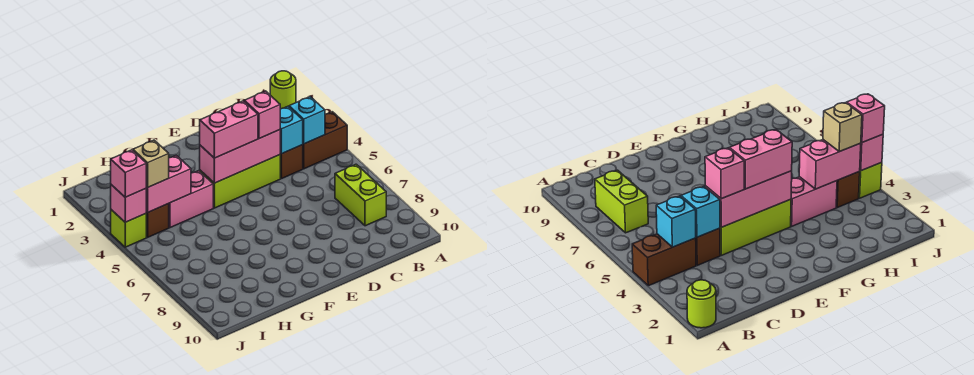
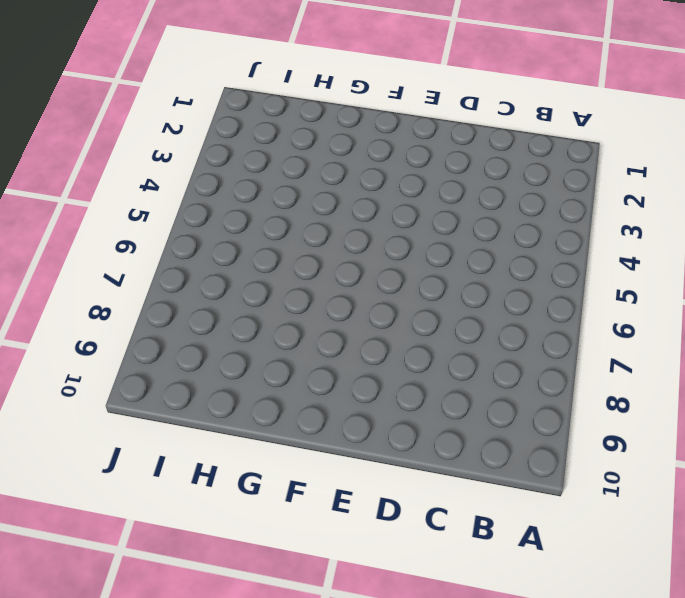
none -> lime 1x1 round brick [270,71,296,109]
none -> brown 1x2 brick [303,112,347,169]
none -> lime 1x2 brick [335,164,386,226]

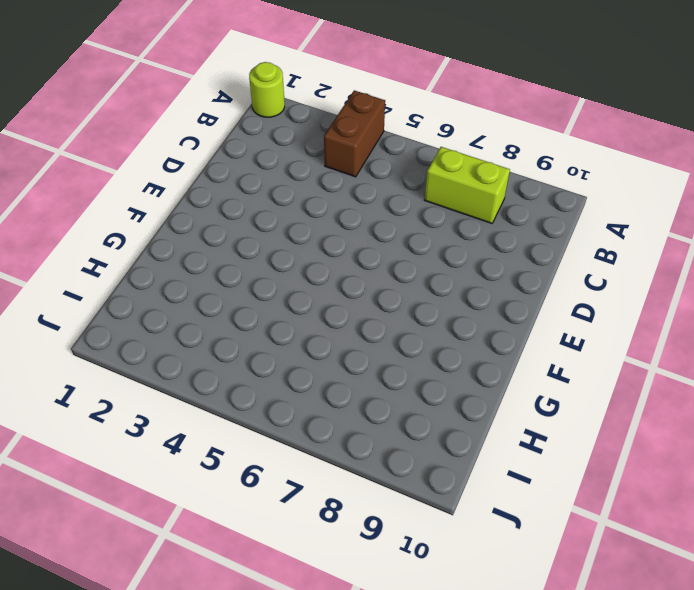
none -> brown 1x1 brick [280,145,303,179]
none -> lime 1x3 brick [200,155,280,208]
none -> pink 1x2 brick [169,171,213,228]

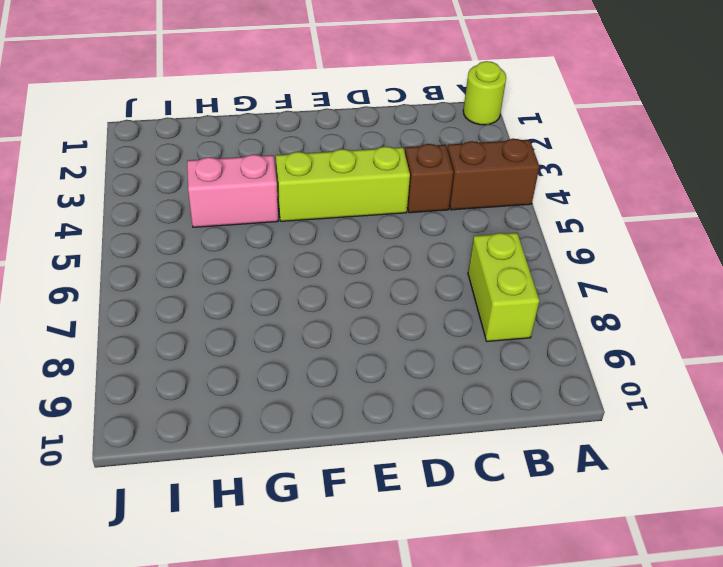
none -> brown 1x1 brick [146,204,169,237]
none -> lime 1x1 brick [111,210,146,247]
none -> cyan 1x1 brick [289,97,325,144]

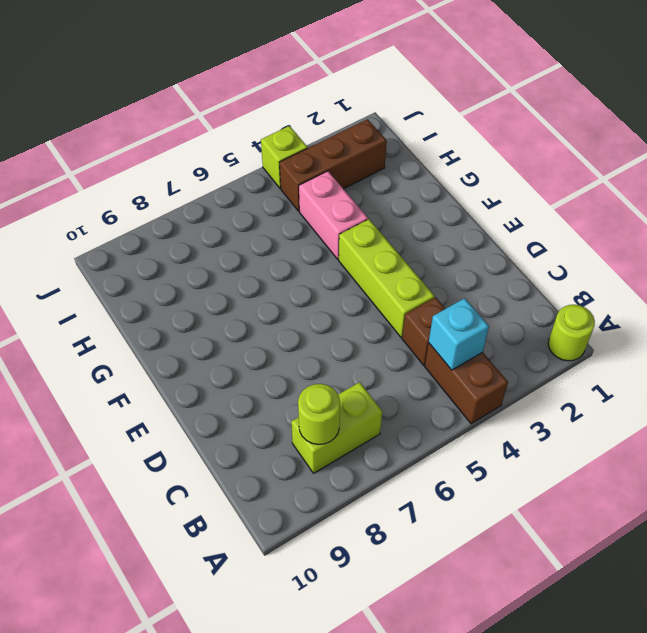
lime 1x1 round brick [298,384,340,445] -> none
brown 1x3 brick [280,119,387,211] -> brown 1x1 brick [146,204,169,237]
none -> cyan 1x1 brick [280,106,303,154]
none -> pink 1x3 brick [200,130,280,183]
none -> pink 1x2 brick [146,155,191,213]

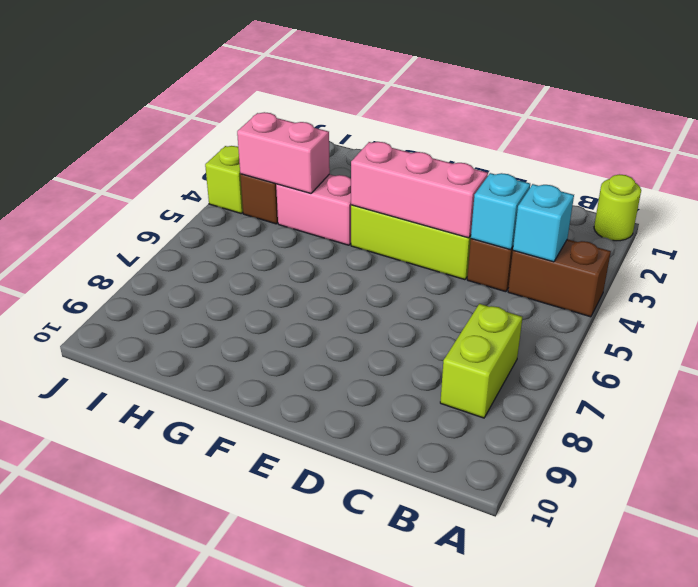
none -> pink 1x1 brick [111,185,146,222]
none -> pink 1x1 brick [244,91,280,139]
none -> pink 1x2 brick [200,101,258,158]

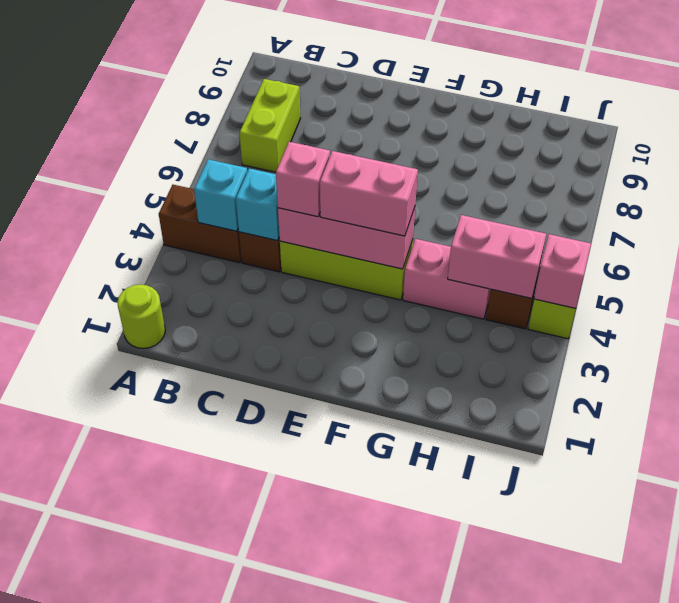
none -> tan 1x1 brick [133,140,169,188]
none -> pink 1x1 brick [111,150,146,197]

